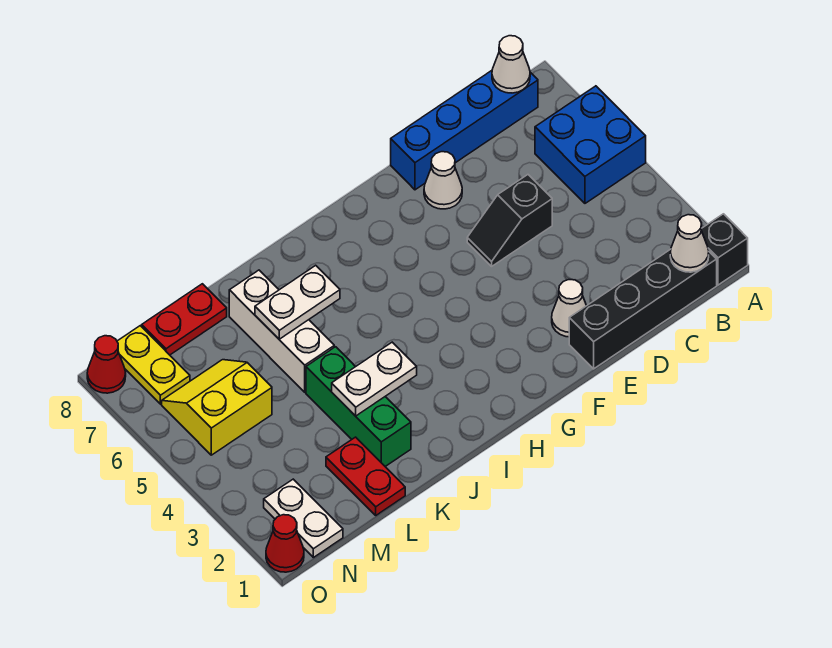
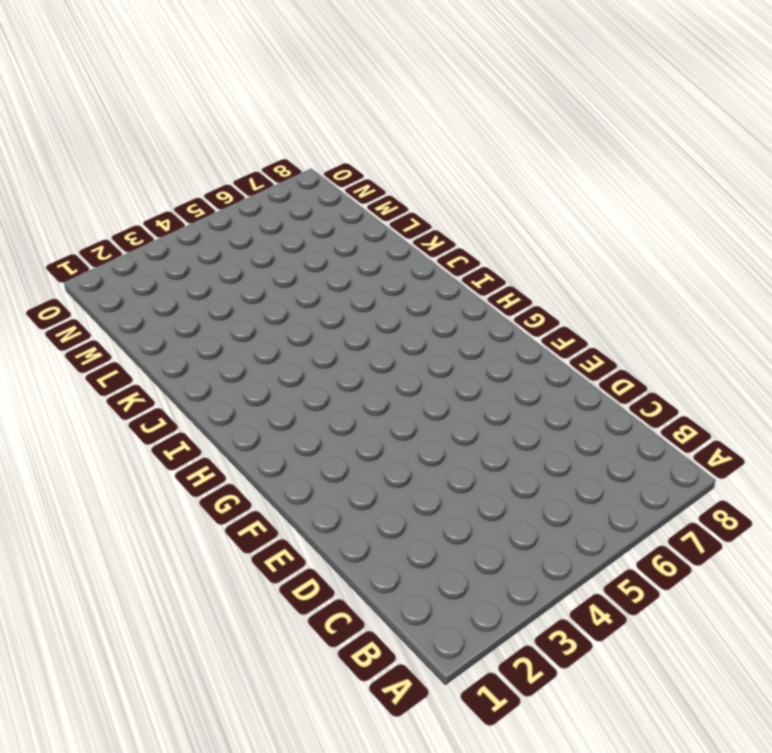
none -> black 1x1 brick [701,214,748,285]
none -> blue 2x2 brick [535,86,646,203]
none -> black 1x4 brick [569,249,717,369]

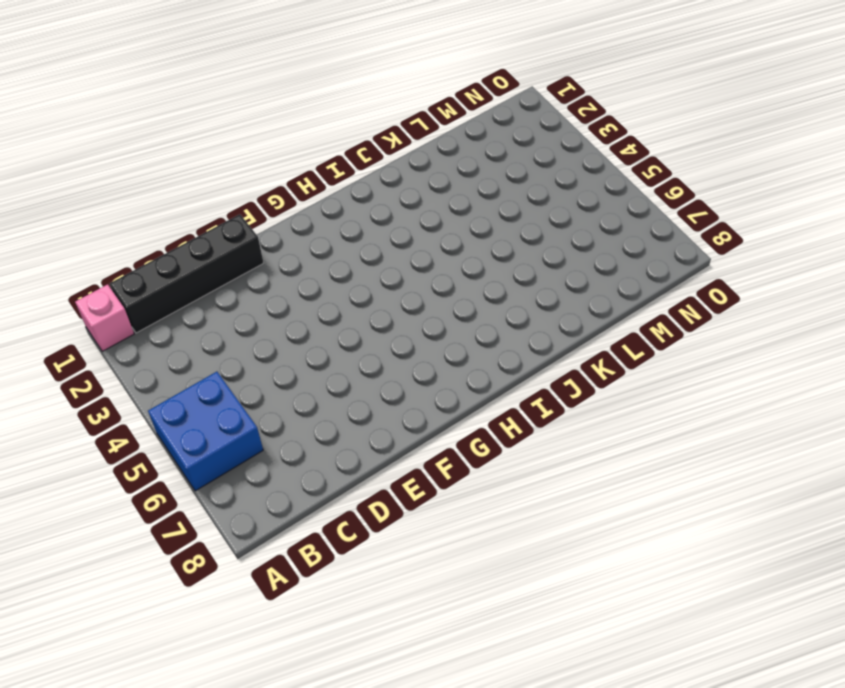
pink 1x1 brick [75,284,134,351] -> black 1x1 brick [701,214,748,285]
none -> blue 1x4 brick [391,71,538,190]
none -> black 1x2 slope [467,175,552,266]
none -> white 1x1 cone [552,280,586,337]

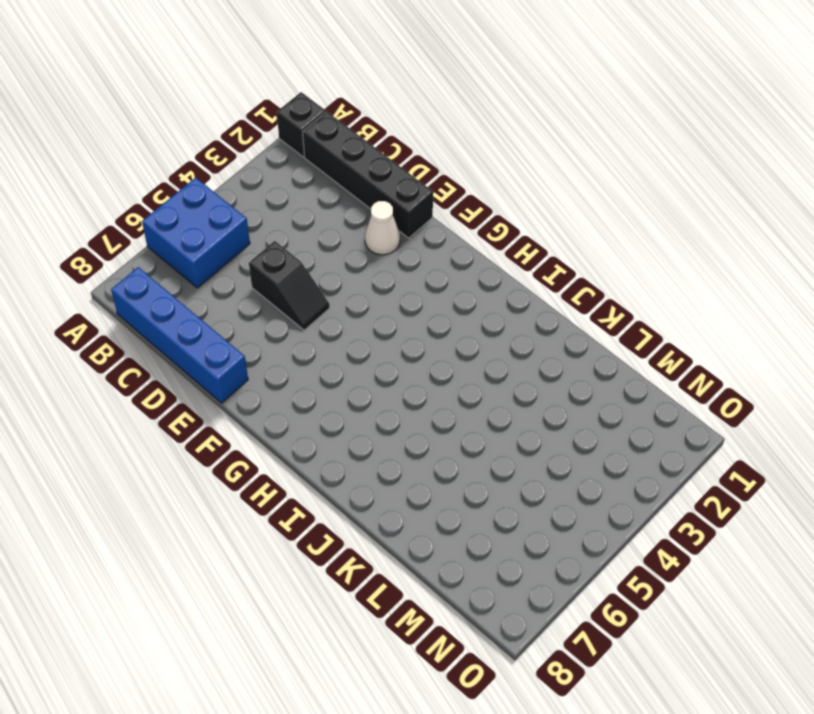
none -> white 1x1 cone [424,152,462,209]
none -> green 1x3 brick [306,347,411,466]
none -> white 1x3 brick [229,270,334,392]

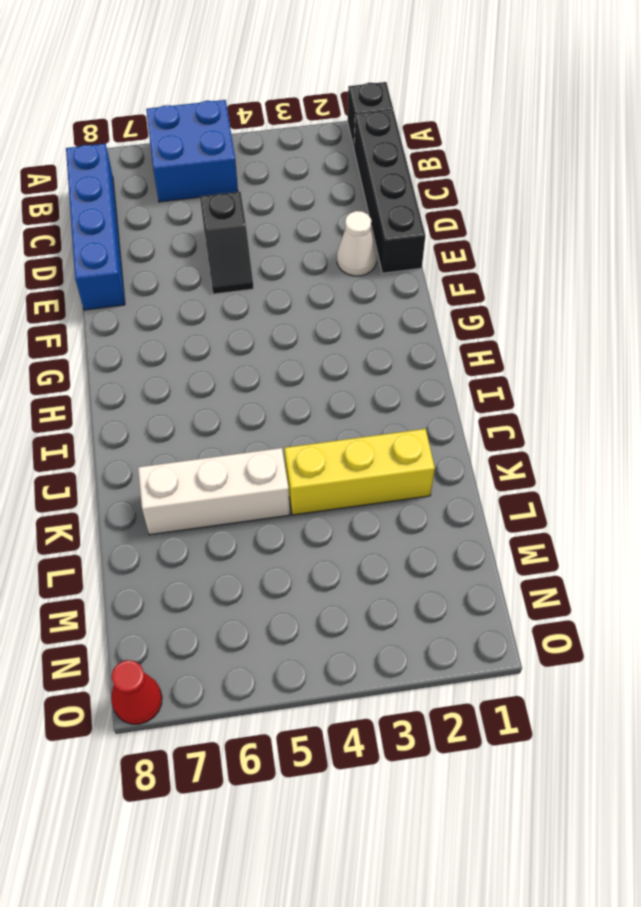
yellow 1x3 brick [284,429,435,515] -> green 1x3 brick [306,347,411,466]
none -> white 1x1 cone [424,152,462,209]
none -> red 1x2 plate [326,437,405,515]
none -> red 1x2 plate [142,284,227,355]

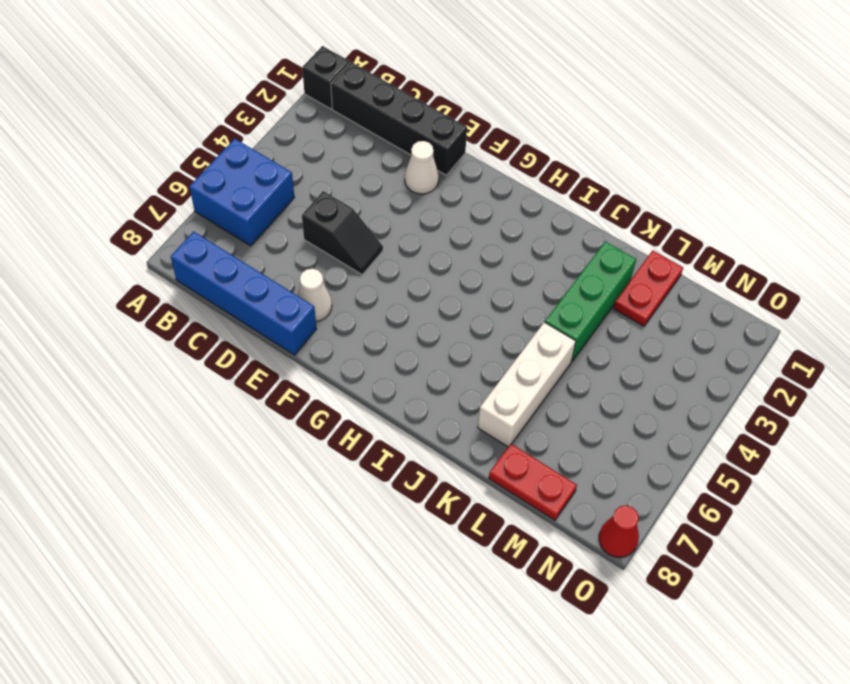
none -> yellow 2x2 slope [162,360,272,455]
none -> white 1x2 plate [264,479,343,558]
none -> yellow 1x2 plate [117,326,190,404]

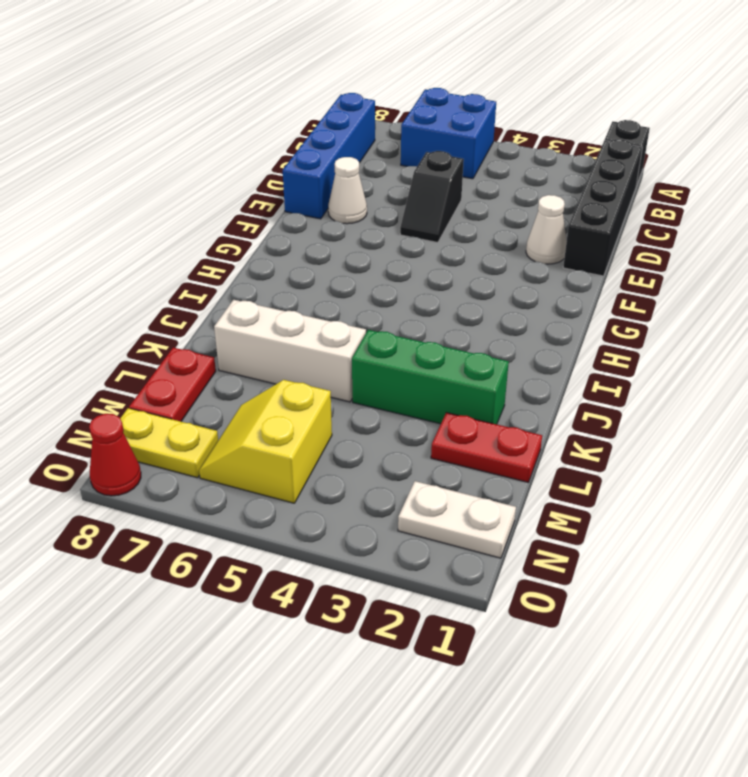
none -> red 1x1 cone [266,515,304,572]
none -> white 1x1 cone [670,215,709,272]
none -> white 1x1 cone [492,36,530,93]

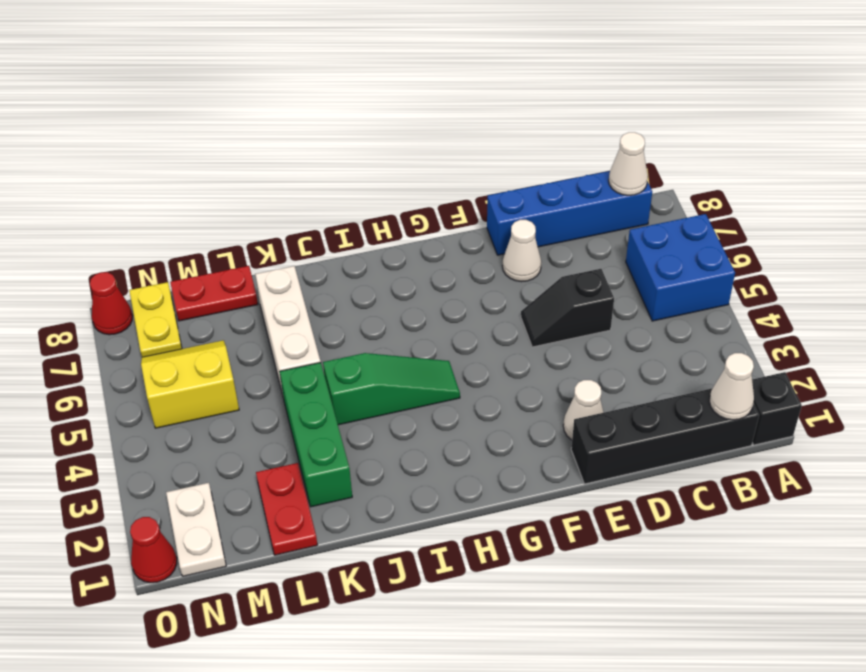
green 1x3 slope [323,353,460,425] -> none
none -> white 1x2 plate [332,342,417,416]
none -> white 1x2 plate [255,265,340,339]

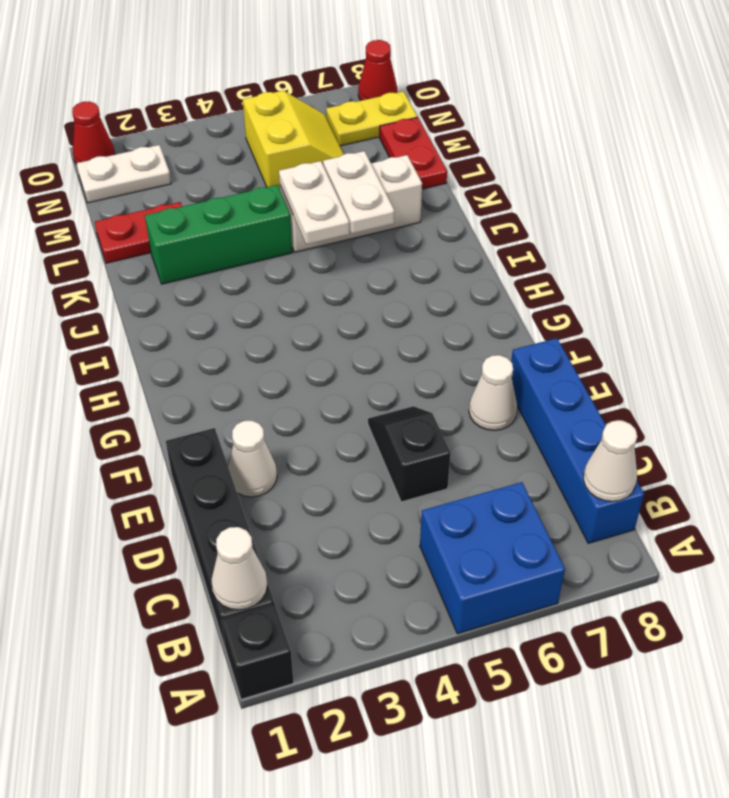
white 1x2 plate [279,161,349,245] -> white 1x2 plate moved to [332,342,417,416]

